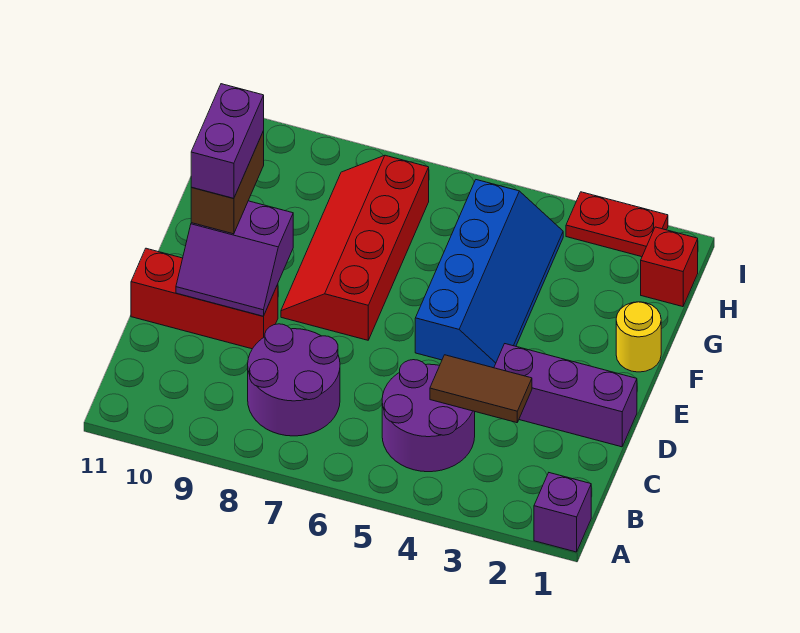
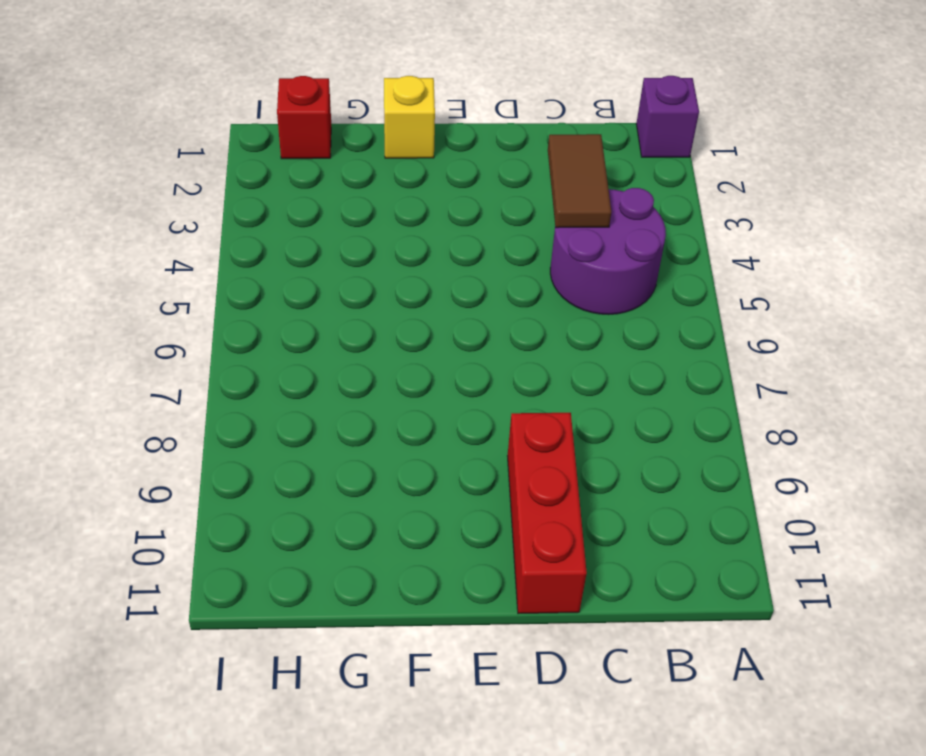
yellow 1x1 brick [384,76,435,158] -> yellow 1x1 round brick [616,302,661,372]
none -> purple 2x2 round brick [248,324,340,436]
none -> purple 1x3 brick [494,344,637,447]
none -> blue 2x4 slope [415,180,563,368]

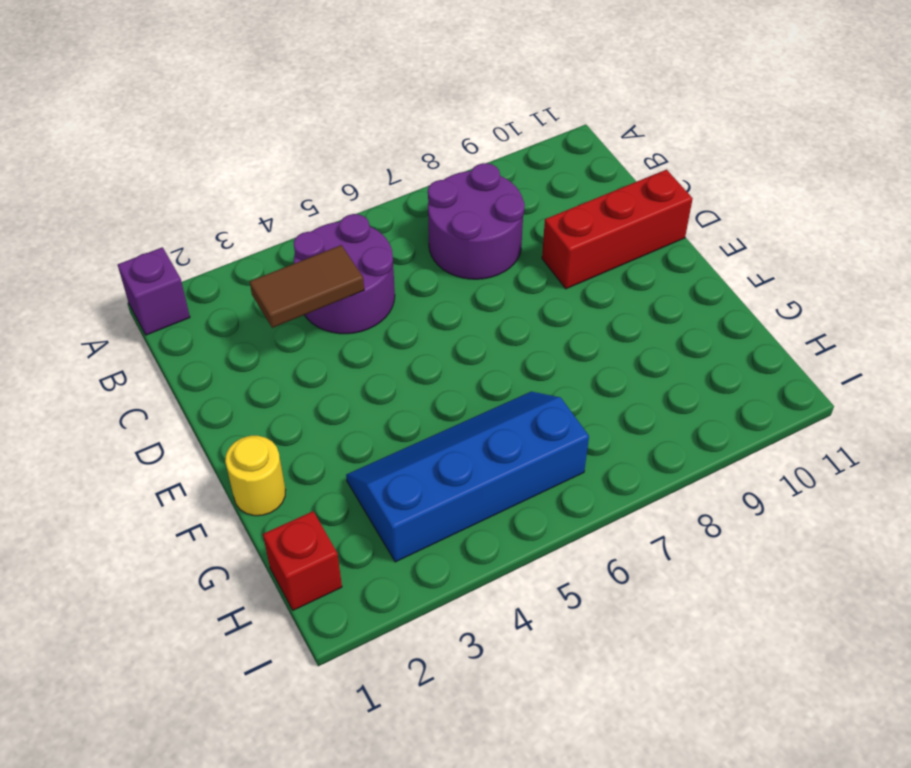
blue 2x4 slope [346,392,589,562] -> blue 2x4 slope turned to [415,180,563,368]
none -> purple 1x3 brick [494,344,637,447]
none -> red 2x4 slope [281,155,429,340]
none -> red 1x2 plate [566,192,668,257]

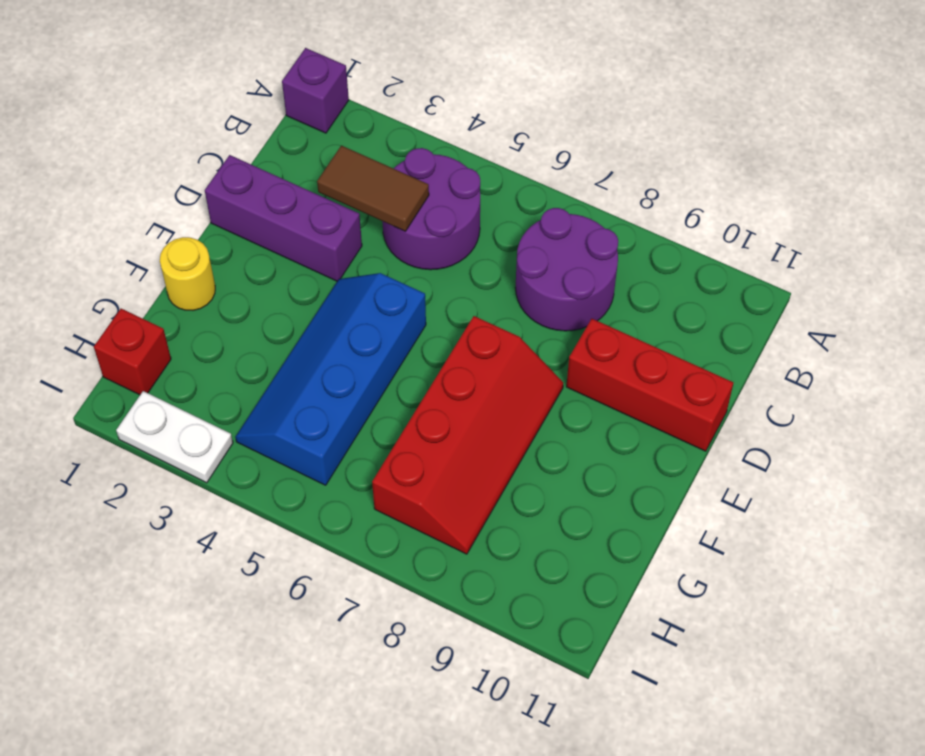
white 1x2 plate [116,391,233,483] -> red 1x2 plate [566,192,668,257]
none -> purple 2x2 slope [176,201,293,316]
none -> brown 1x2 brick [191,131,264,234]
none -> purple 1x2 brick [191,84,264,198]

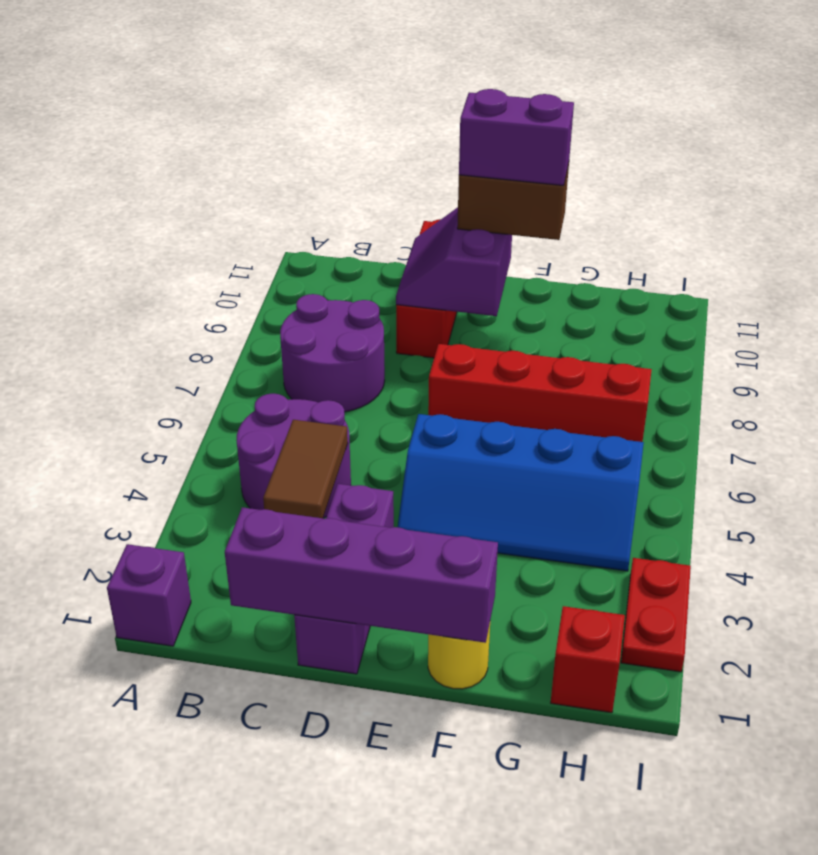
purple 1x4 brick [225,507,498,643] -> none

